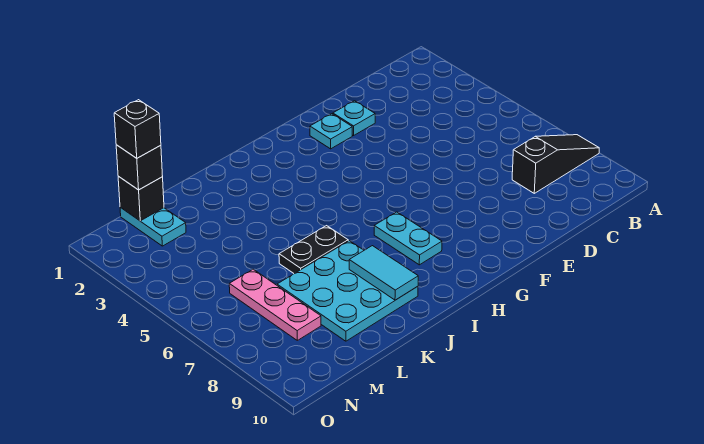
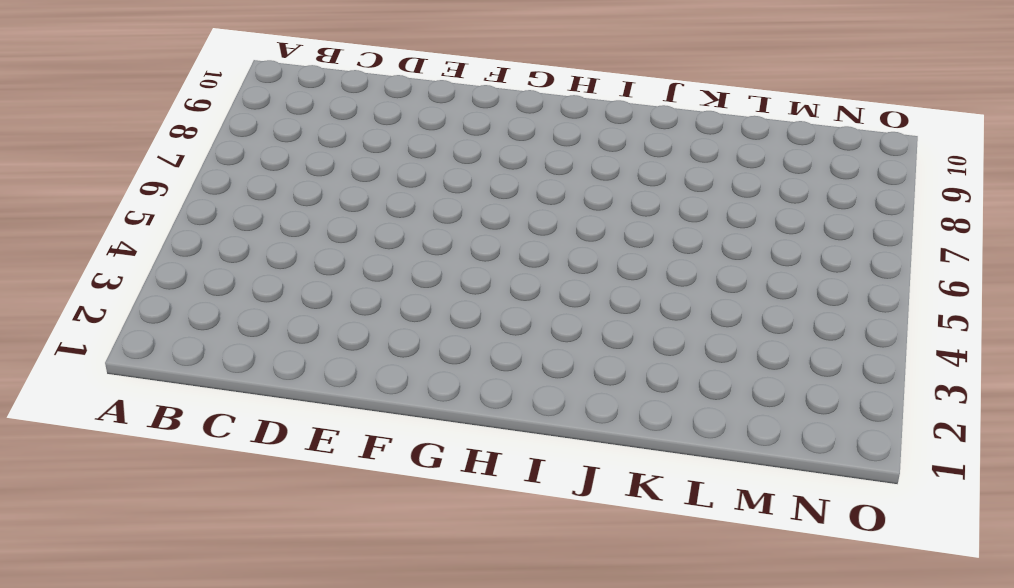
none -> black 1x3 slope [512,135,599,193]
none -> cyan 1x1 plate [333,101,375,136]
none -> cyan 1x1 plate [310,114,352,149]

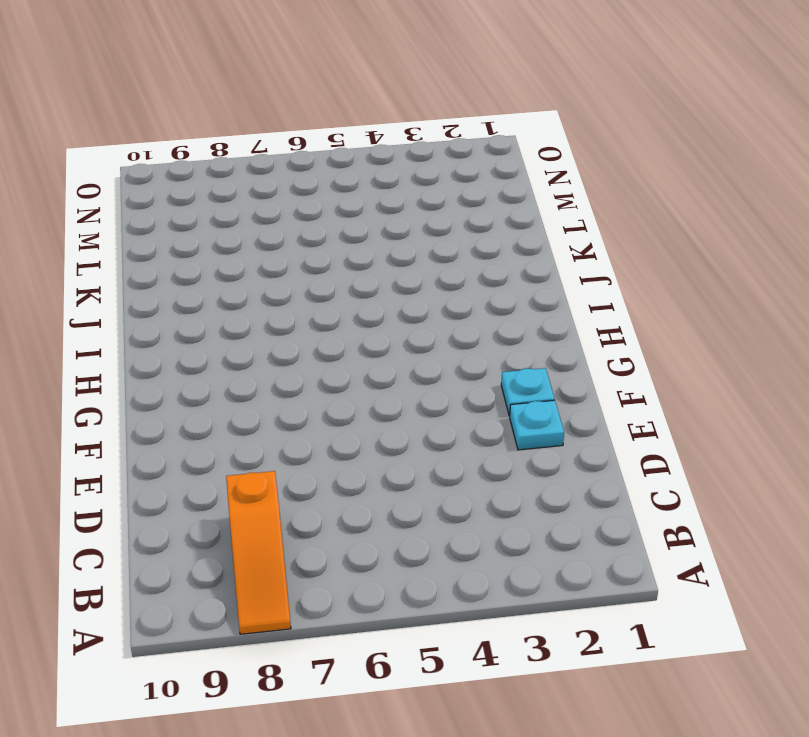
orange 1x3 slope [226,471,291,634] -> black 1x3 slope [512,135,599,193]
none -> cyan 1x2 plate [374,212,442,265]
none -> black 1x2 plate [279,226,348,274]
none -> cyan 3x3 plate [277,241,418,341]

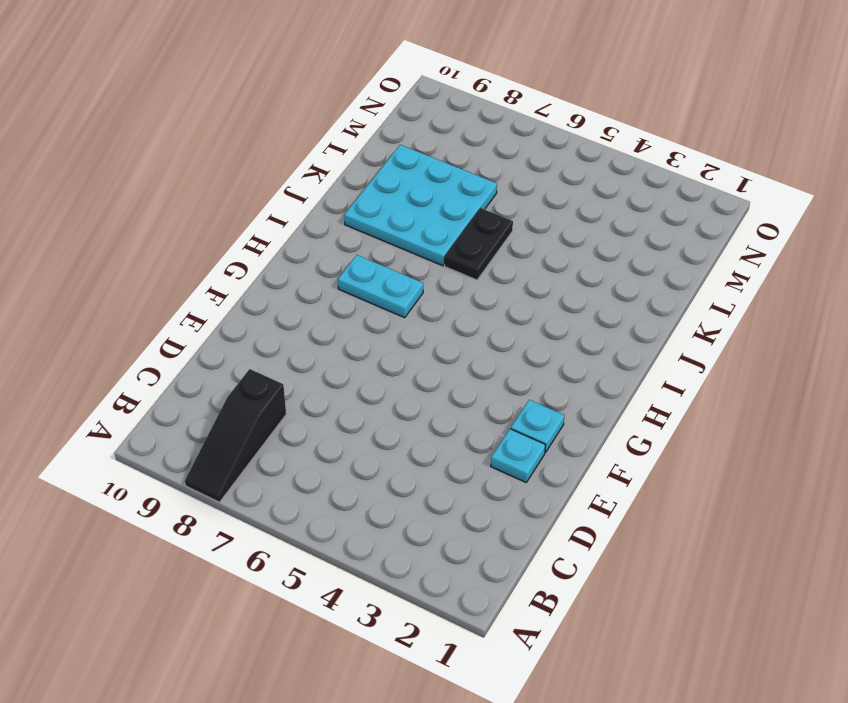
none -> cyan 1x2 plate [120,207,186,246]
none -> pink 1x3 plate [229,269,321,340]
none -> cyan 1x2 tile [349,246,418,300]

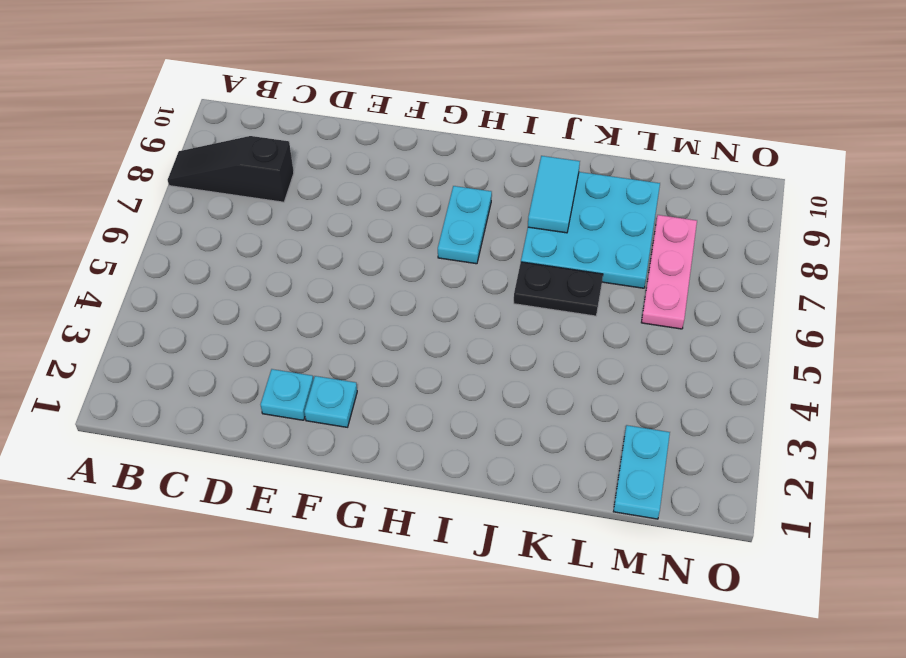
none -> black 1x1 brick [118,176,164,221]
none -> black 1x1 brick [116,145,163,190]
none -> black 1x1 brick [114,100,161,158]

